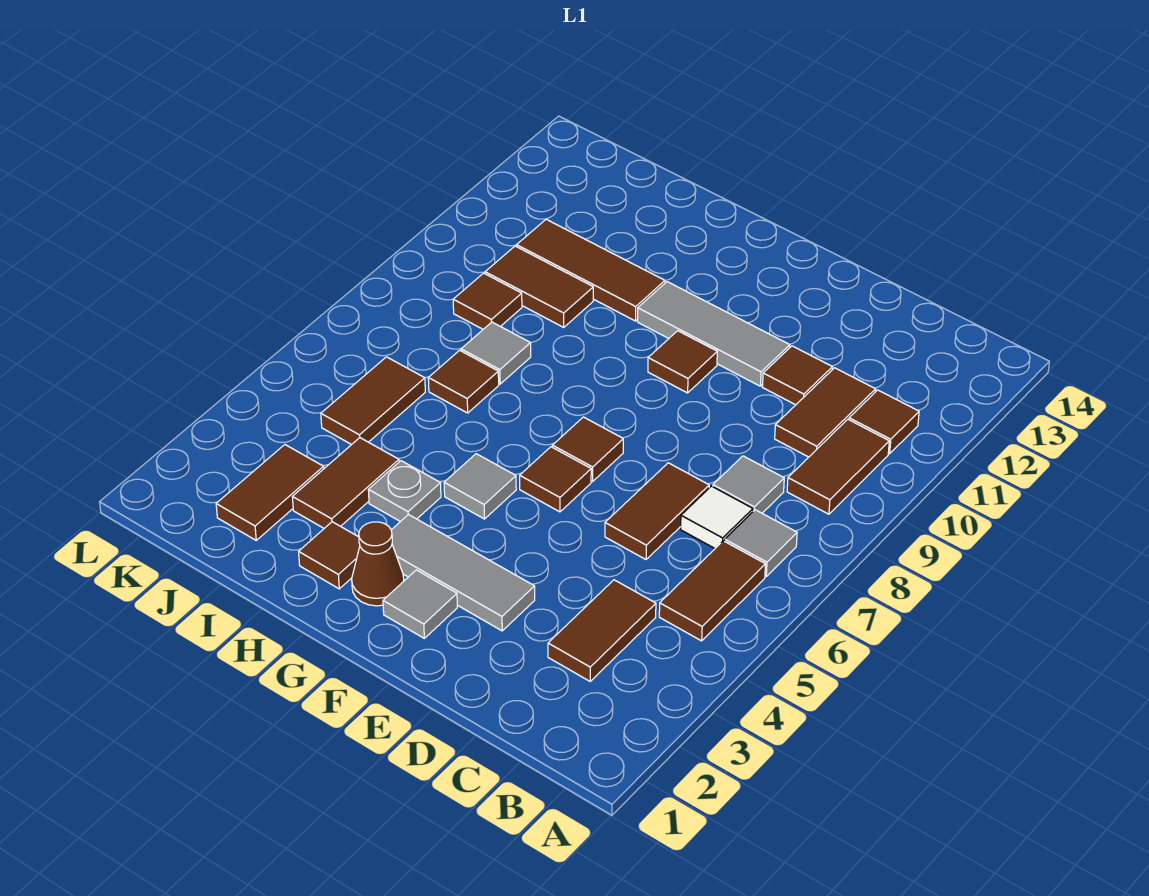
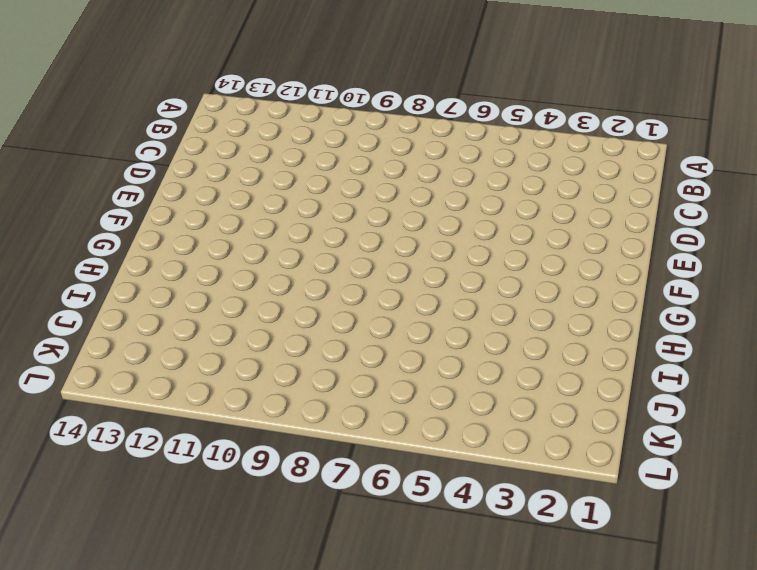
none -> brown 1x2 tile [659,541,765,641]
none -> grey 1x1 tile [725,510,797,576]
none -> brown 1x2 tile [787,419,889,514]

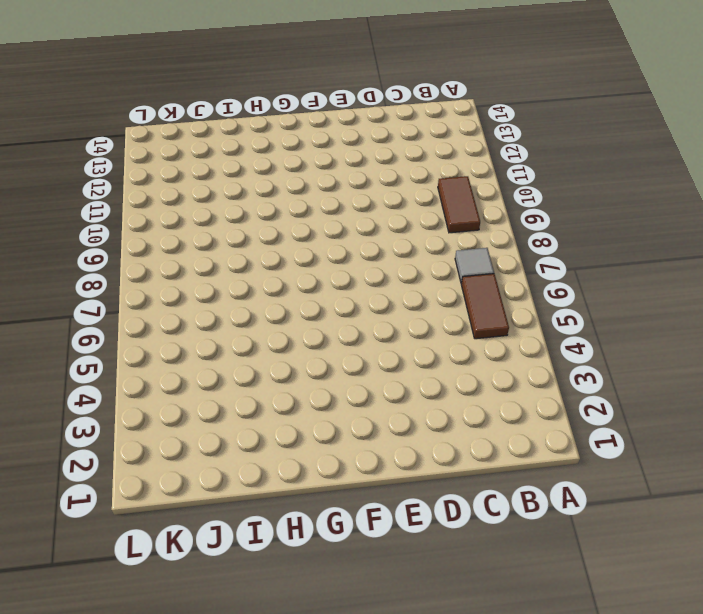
none -> brown 1x1 tile [849,390,919,454]
none -> brown 1x2 tile [548,580,656,681]
none -> white 1x1 tile [681,486,753,548]

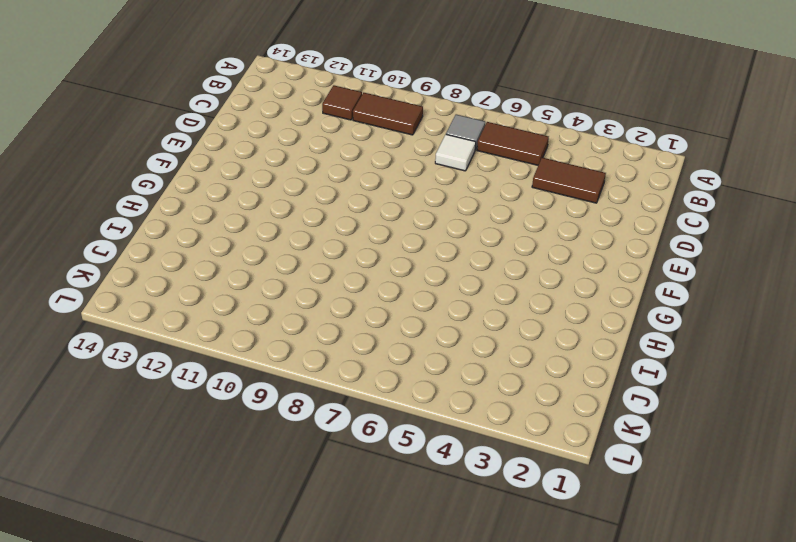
none -> grey 1x1 tile [713,456,784,513]
none -> brown 1x2 tile [775,368,876,457]
none -> brown 1x2 tile [605,463,709,559]

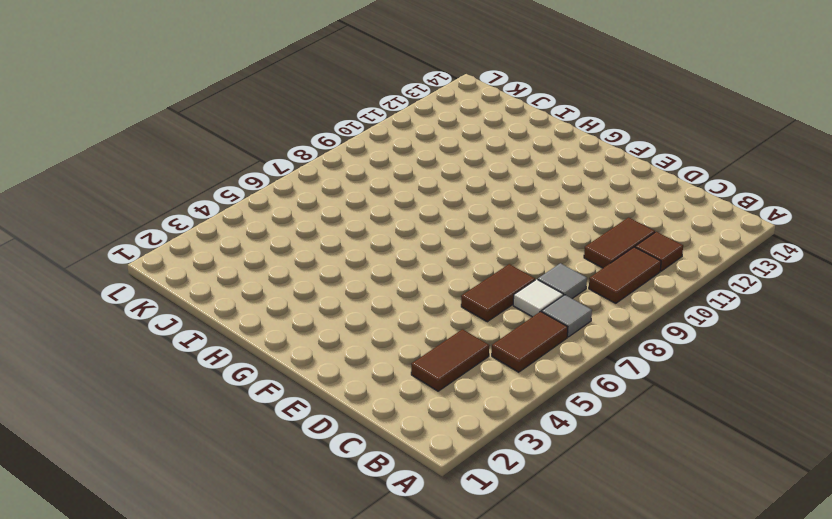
none -> brown 1x1 tile [763,346,832,405]
none -> grey 1x3 tile [391,514,535,631]
none -> grey 1x3 tile [638,282,790,386]

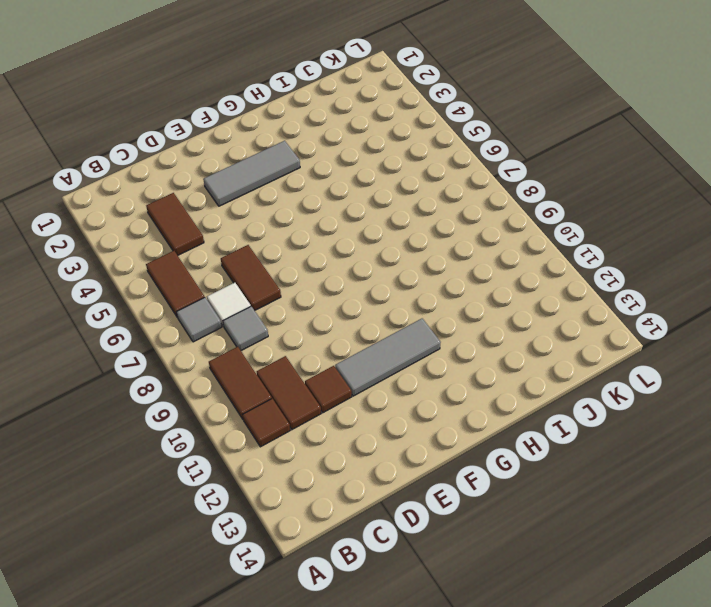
none -> grey 1x1 tile [383,570,457,638]
none -> brown 1x1 tile [520,447,591,512]
none -> brown 1x1 tile [552,417,623,481]

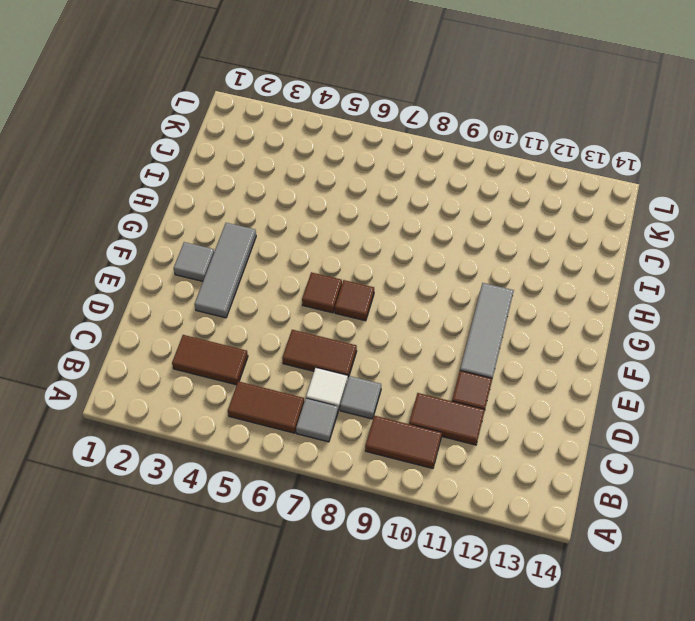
none -> brown 1x1 tile [849,390,919,454]
none -> brown 1x1 tile [648,331,717,393]
none -> brown 1x1 cone [352,522,404,606]

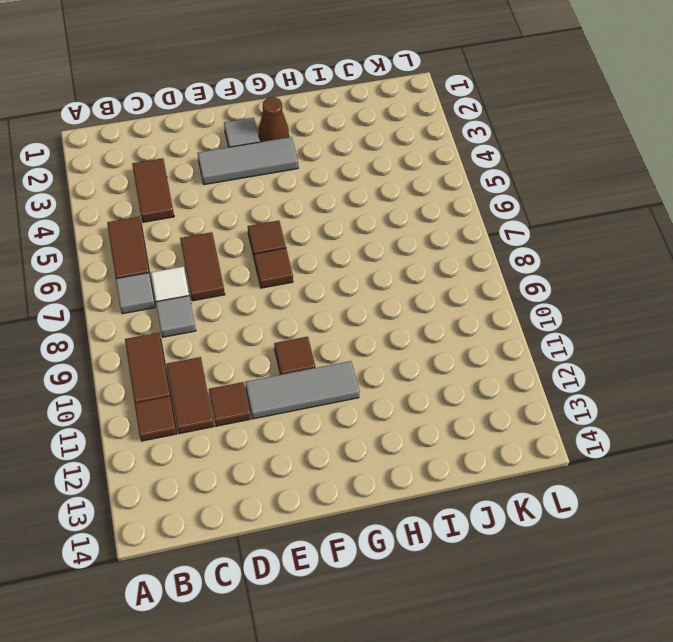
none -> grey 1x1 tile [444,454,516,519]
none -> brown 1x1 tile [299,522,360,589]
none -> grey 1x1 plate [368,461,441,522]

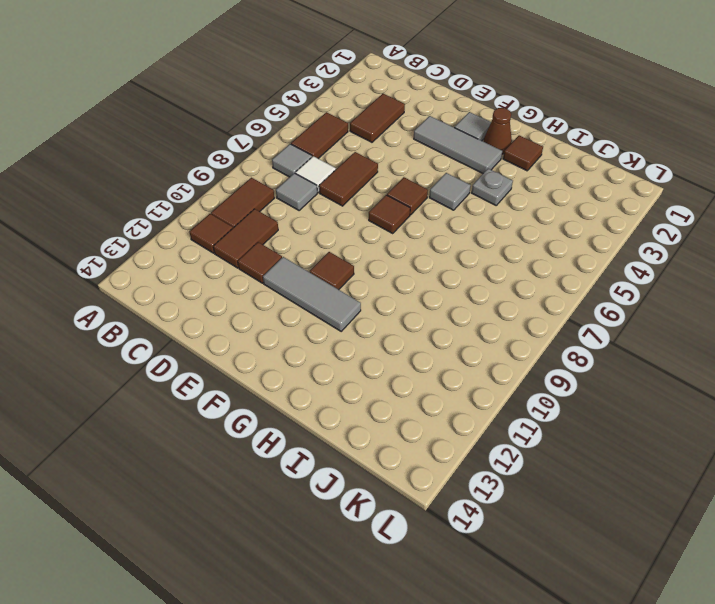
none -> brown 1x3 tile [517,219,665,321]
none -> brown 1x2 tile [292,438,399,528]
none -> brown 1x1 tile [428,350,499,413]

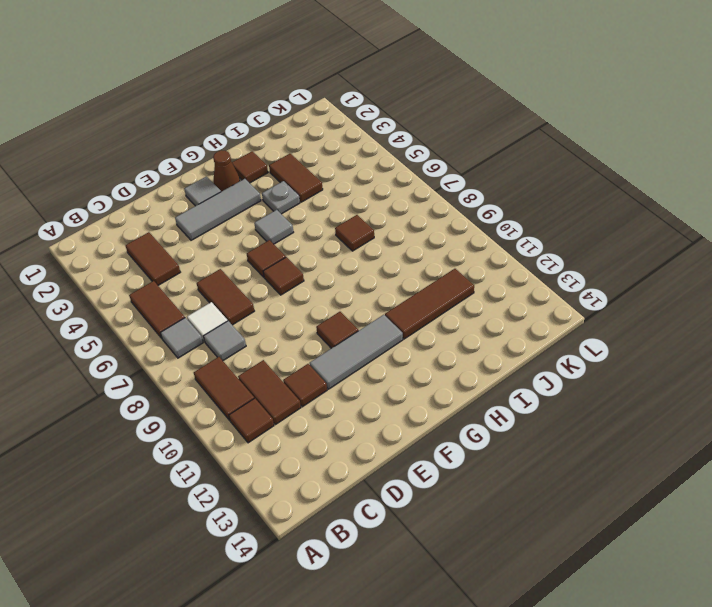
none -> grey 1x1 tile [461,322,531,384]
none -> brown 1x2 tile [485,246,593,327]
none -> brown 1x2 tile [216,445,324,540]

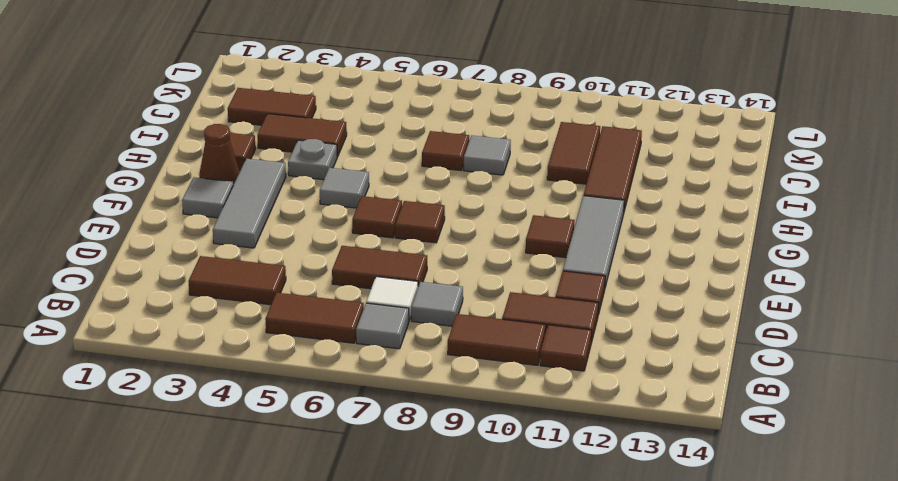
none -> brown 1x2 tile [321,357,425,445]
none -> brown 1x1 tile [453,273,522,329]

